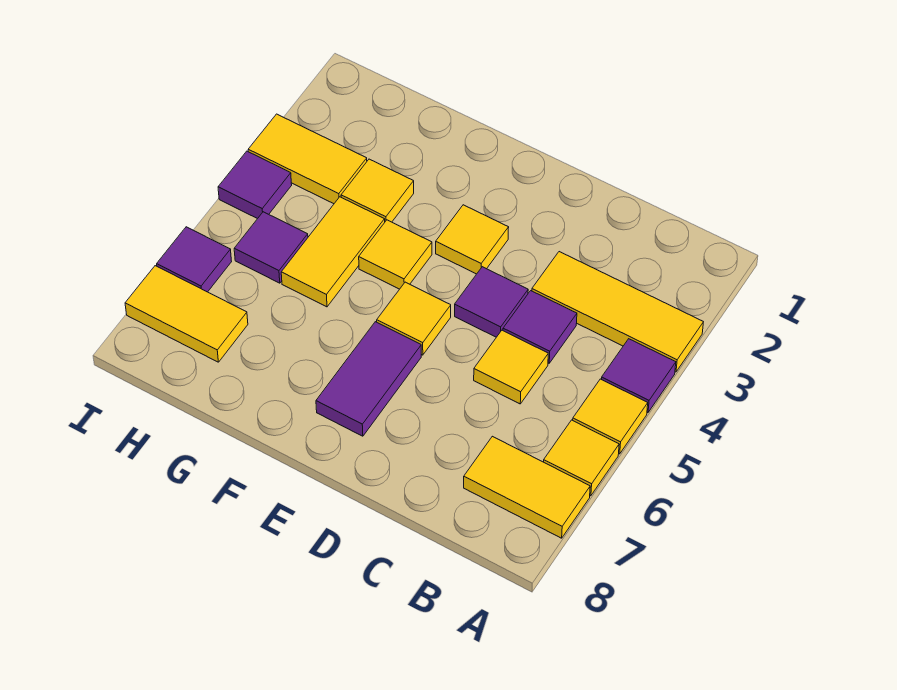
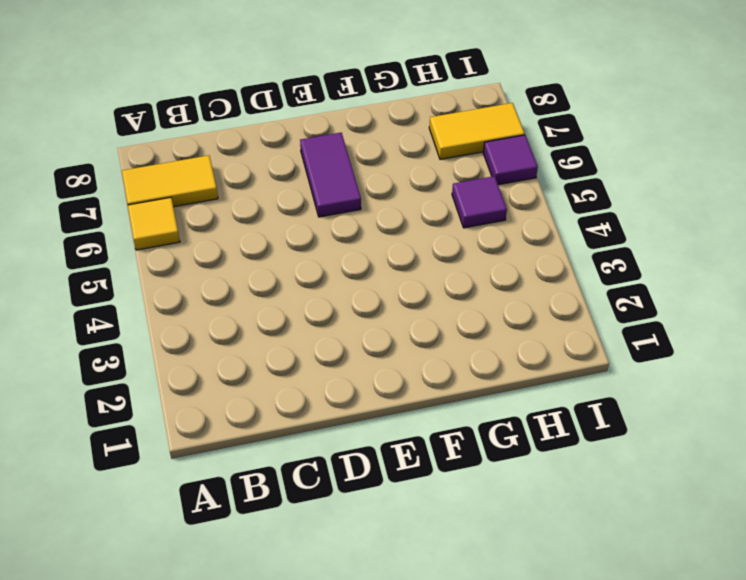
none -> yellow 1x3 tile [532,252,703,372]
none -> purple 1x1 tile [601,339,676,413]
none -> yellow 1x1 tile [573,379,648,454]

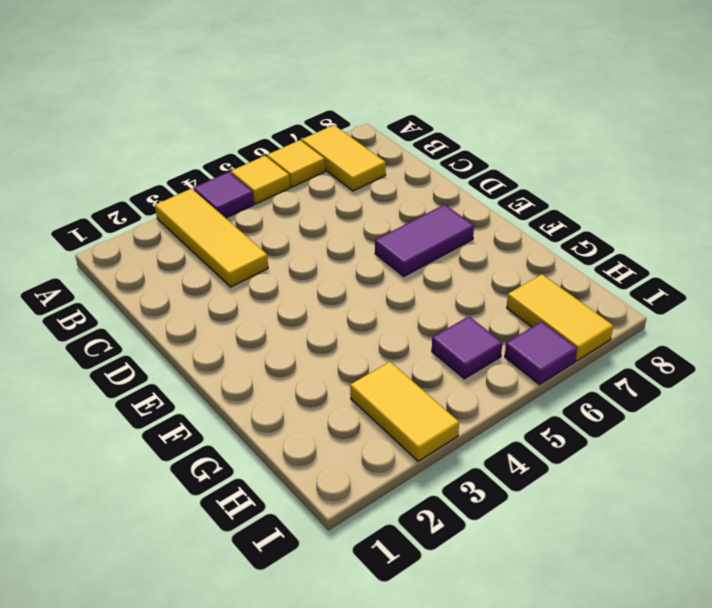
none -> purple 1x1 tile [503,291,577,363]
none -> yellow 1x1 tile [474,330,548,404]
none -> purple 1x1 tile [455,267,528,337]

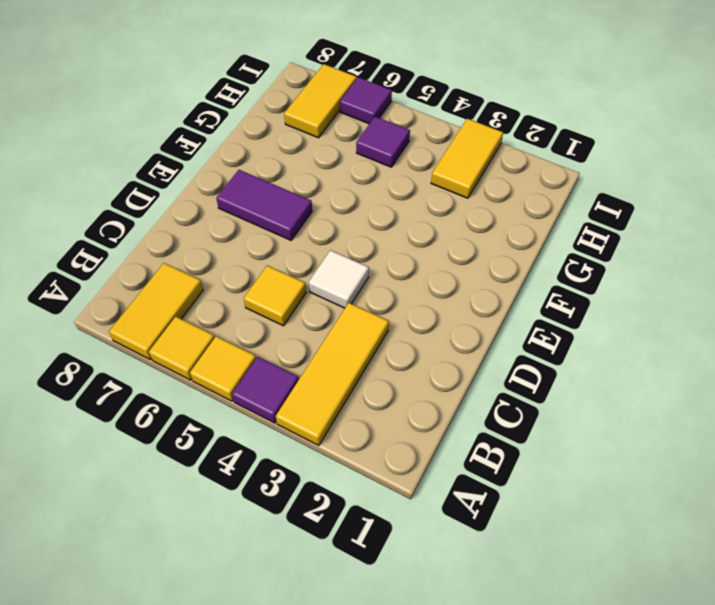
white 1x1 tile [309,250,369,308] -> purple 1x1 tile [455,267,528,337]
none -> purple 1x1 tile [503,291,577,363]
none -> yellow 1x1 tile [436,205,509,274]
none -> yellow 1x1 tile [377,282,451,355]

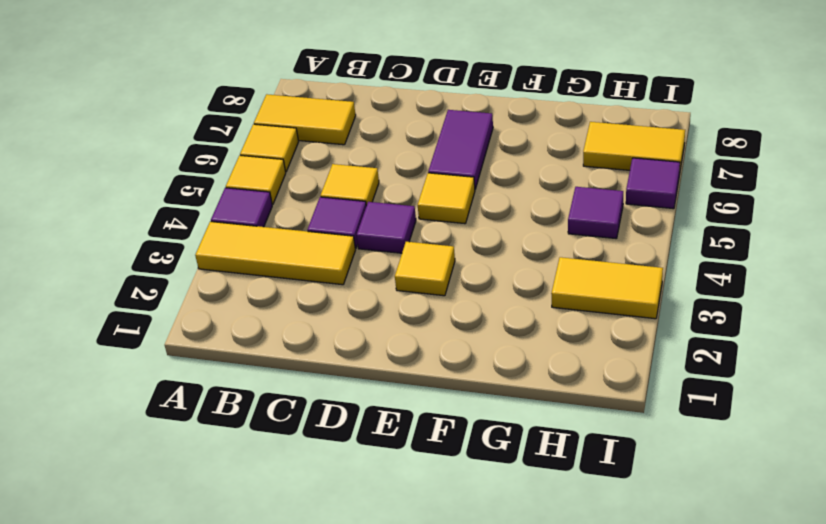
none -> yellow 1x1 tile [359,220,432,289]
none -> yellow 1x1 tile [341,159,414,222]
none -> yellow 1x2 tile [281,197,385,307]

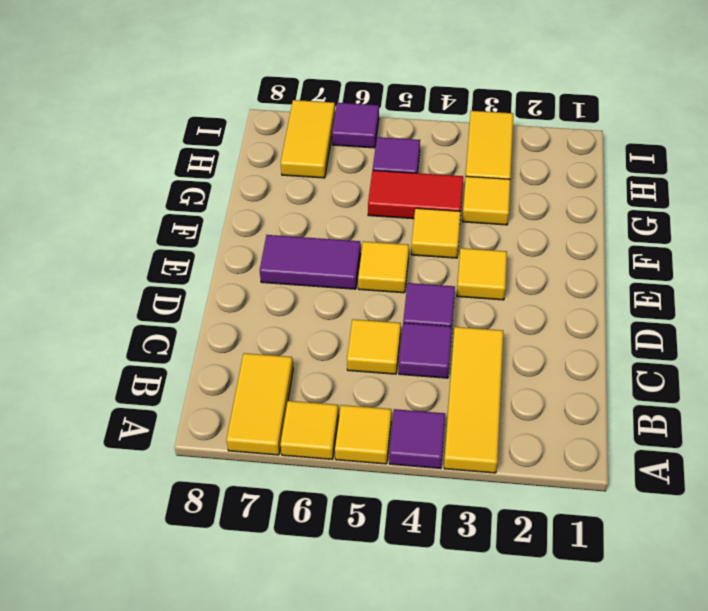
red 1x2 tile [368,170,463,219] -> yellow 1x2 tile [281,197,385,307]
none -> purple 1x1 tile [218,151,292,219]

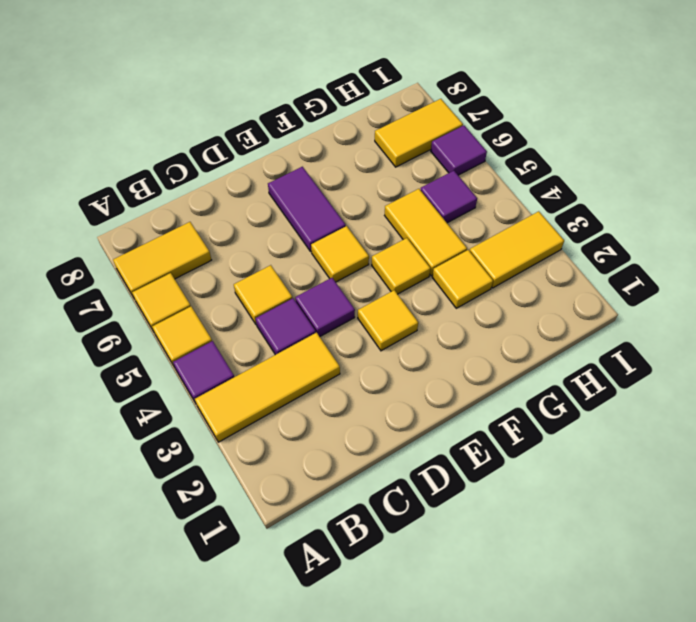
none -> purple 1x1 tile [218,151,292,219]

